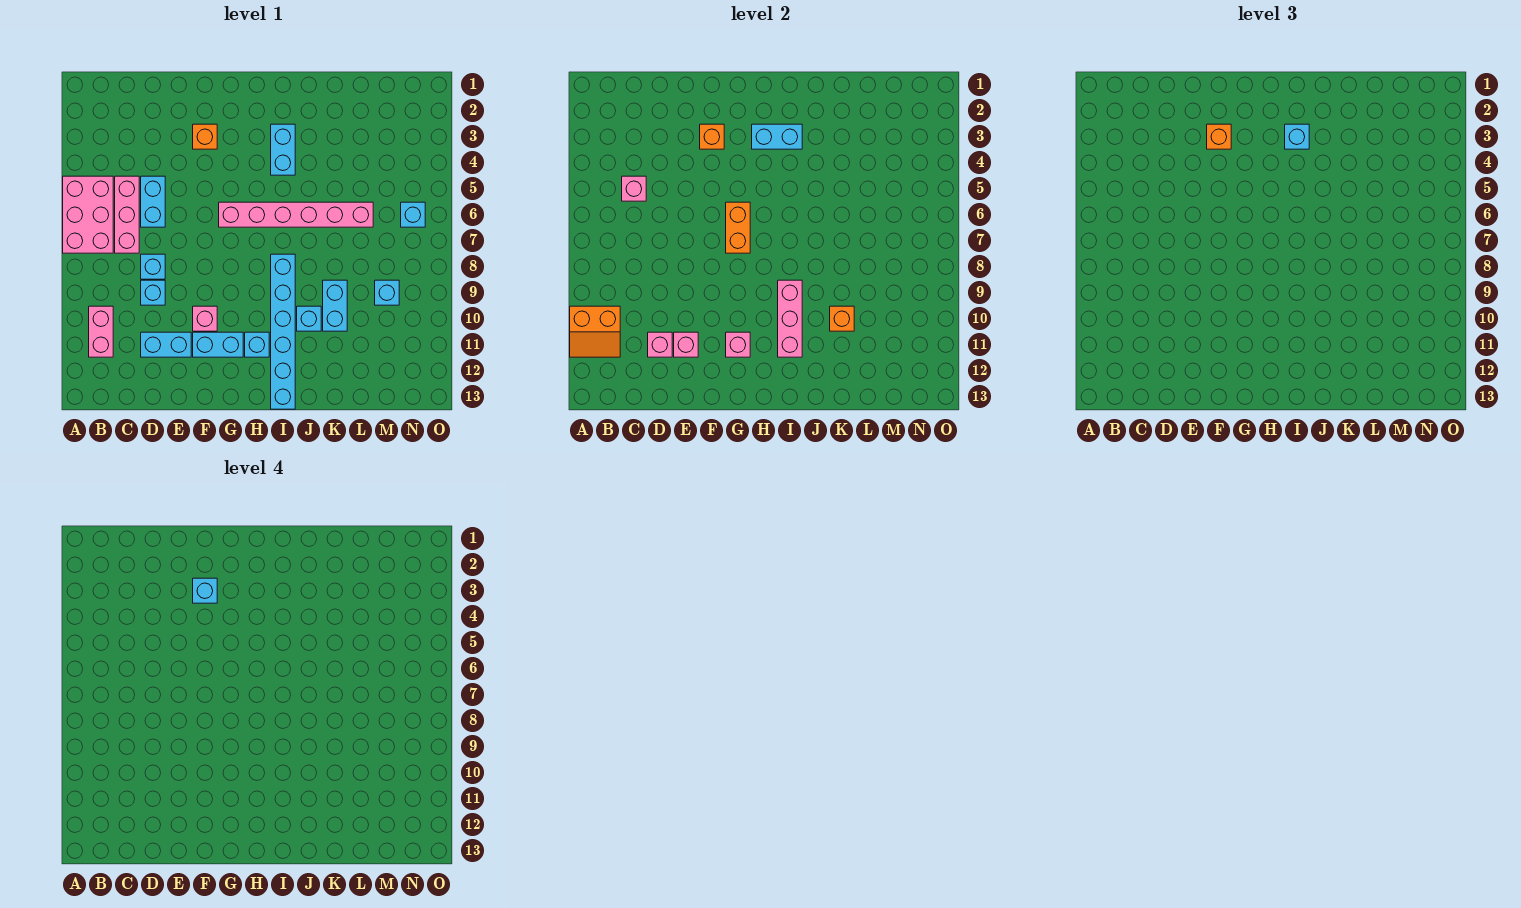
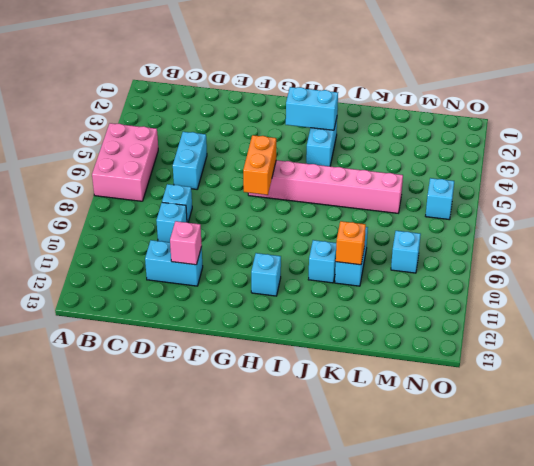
none -> pink 1x2 brick [89,306,113,357]
none -> pink 1x3 brick [115,176,139,253]
none -> orange 1x1 brick [193,124,217,149]
none -> pink 1x1 brick [193,306,217,331]

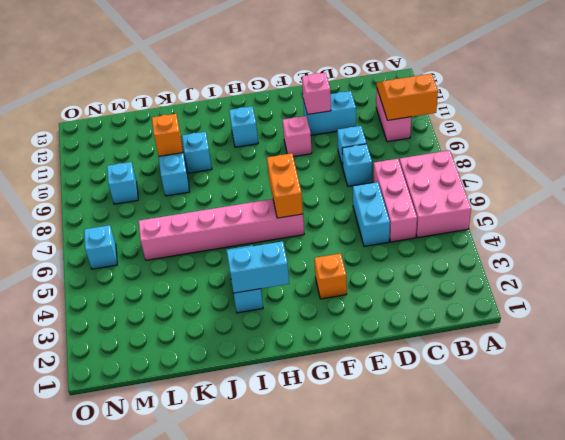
none -> cyan 1x2 brick [193,332,243,357]
none -> cyan 1x6 brick [271,254,295,409]
none -> pink 1x1 brick [622,176,646,201]
none -> pink 1x1 brick [648,332,672,357]

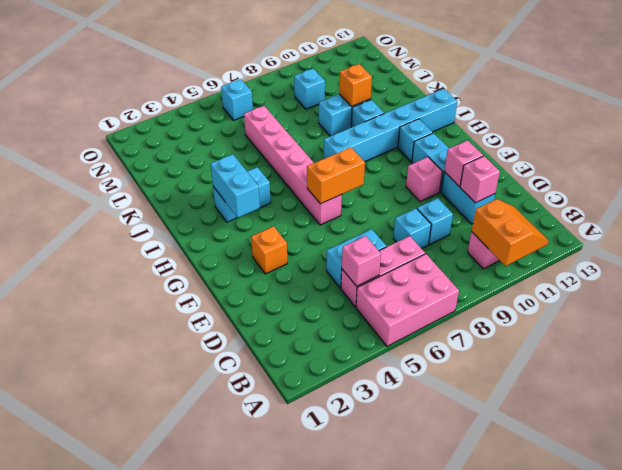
none -> orange 1x1 brick [700,124,724,149]
none -> pink 1x1 brick [726,332,750,357]
none -> pink 1x3 brick [778,280,802,357]
none -> orange 1x1 brick [1207,124,1231,149]

